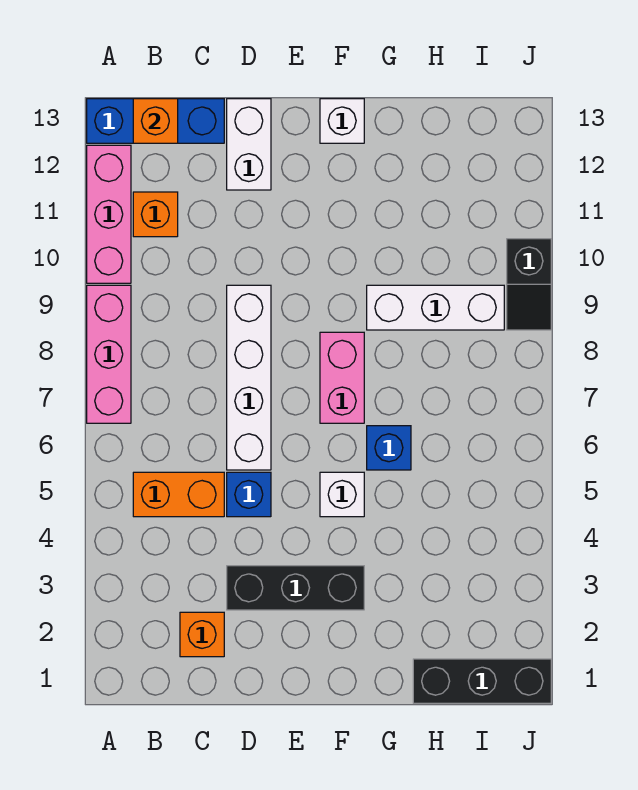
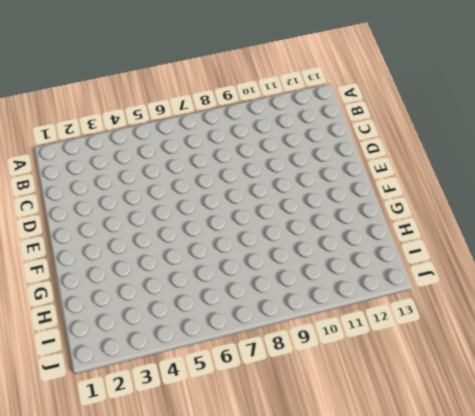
none -> pink 1x3 brick [87,285,131,423]
none -> pink 1x3 brick [87,145,131,283]
none -> blue 1x3 brick [87,99,224,143]

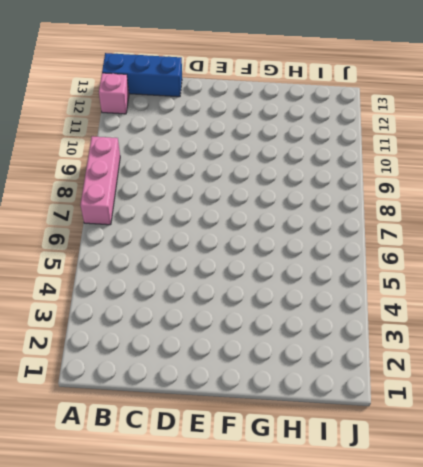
pink 1x1 brick [99,73,129,114] -> pink 1x3 brick [87,145,131,283]
none -> orange 1x2 brick [133,472,224,517]
none -> orange 1x1 brick [133,192,178,237]
none -> orange 1x1 brick [180,612,224,657]

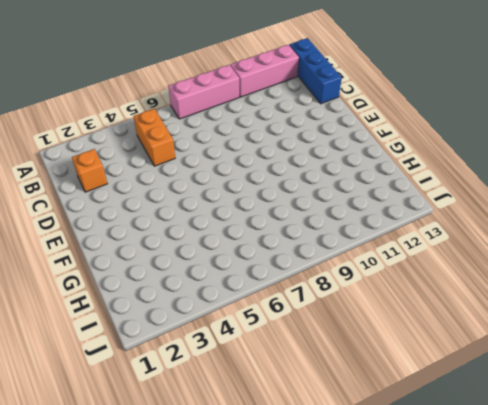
none -> orange 1x1 brick [133,192,178,237]
none -> black 1x3 brick [227,566,364,610]
none -> blue 1x1 brick [227,472,271,517]

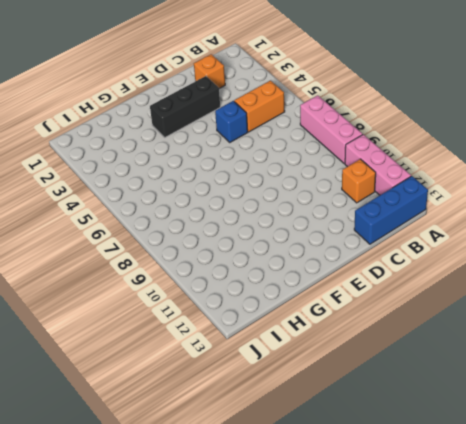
none -> white 1x4 brick [227,285,271,470]
none -> white 1x2 brick [227,99,271,190]
none -> white 1x1 brick [320,472,364,517]

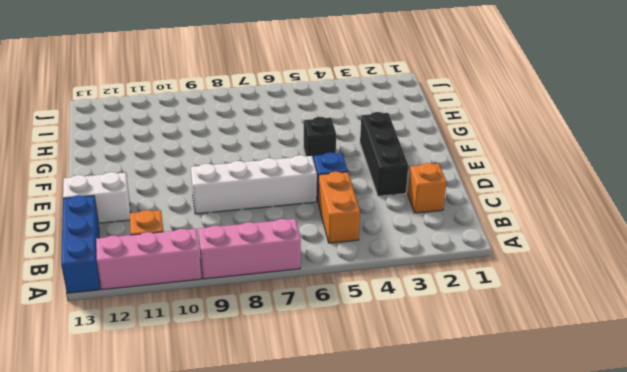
black 1x1 brick [304,117,336,160] -> white 1x1 brick [320,472,364,517]
none -> pink 1x2 brick [320,332,364,423]
none -> white 1x1 brick [320,99,364,143]
none -> blue 1x1 brick [367,426,411,470]

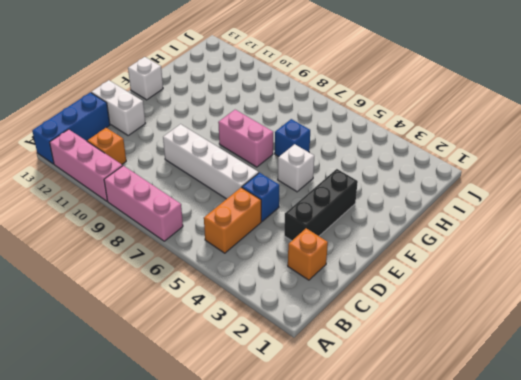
none -> white 1x3 brick [367,285,504,330]
none -> black 1x3 brick [413,659,551,703]
none -> black 1x2 slope [507,239,551,330]

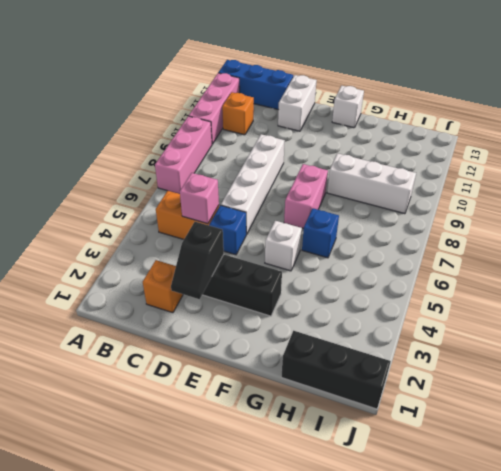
pink 1x1 brick [180,173,219,224] -> none
black 1x2 slope [171,222,224,299] -> black 1x2 slope moved to [507,239,551,330]
none -> orange 1x1 brick [133,99,178,143]

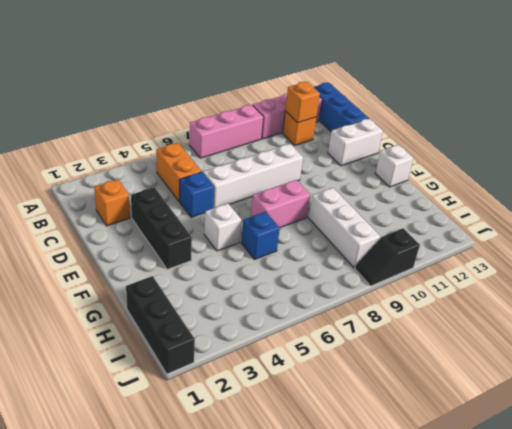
orange 1x1 brick [285,82,320,123] -> orange 1x1 brick moved to [133,99,178,143]

